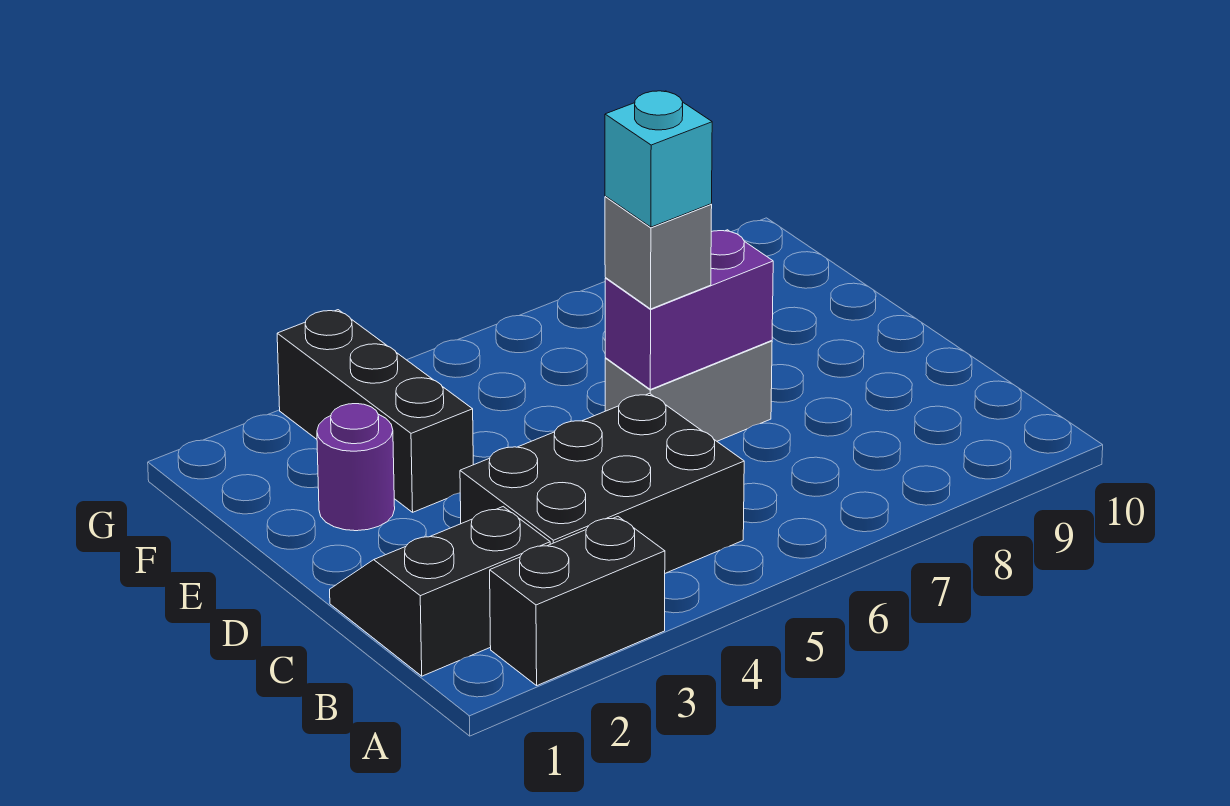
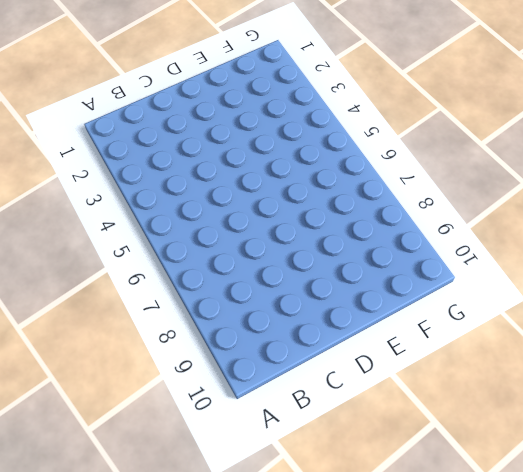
none -> black 1x2 brick [490,517,665,685]
none -> black 2x2 slope [330,507,550,676]

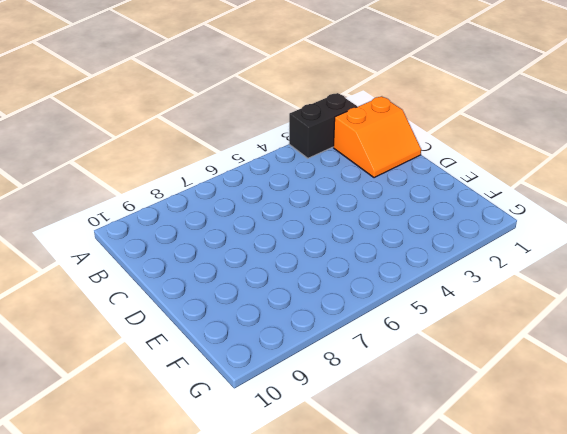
orange 2x2 slope [333,96,421,178] -> black 2x2 slope [330,507,550,676]
none -> black 2x3 brick [460,393,744,573]
none -> grey 1x2 brick [605,341,772,441]

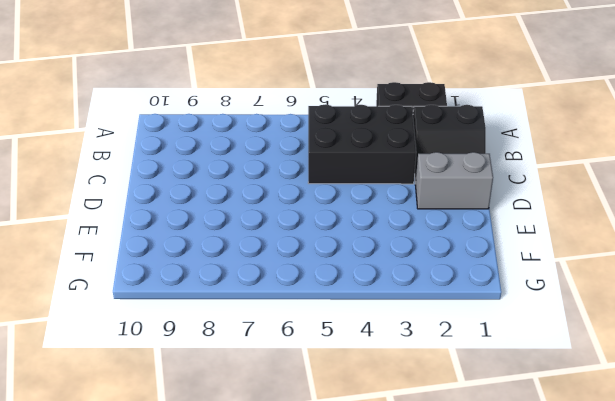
grey 1x2 brick [415,152,493,209] -> grey 1x2 brick moved to [605,341,772,441]
none -> purple 1x1 round brick [317,404,395,531]
none -> black 1x3 brick [277,310,473,512]

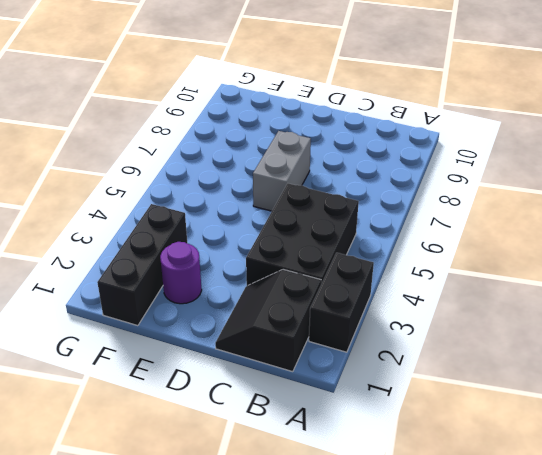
black 1x3 brick [97,204,187,326] -> black 1x3 brick turned to [277,310,473,512]
none -> purple 1x2 brick [605,230,773,389]
none -> grey 1x1 brick [605,196,712,309]

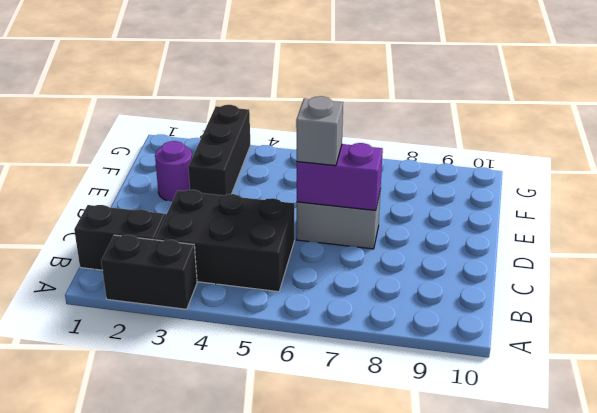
none -> cyan 1x1 brick [605,91,712,227]

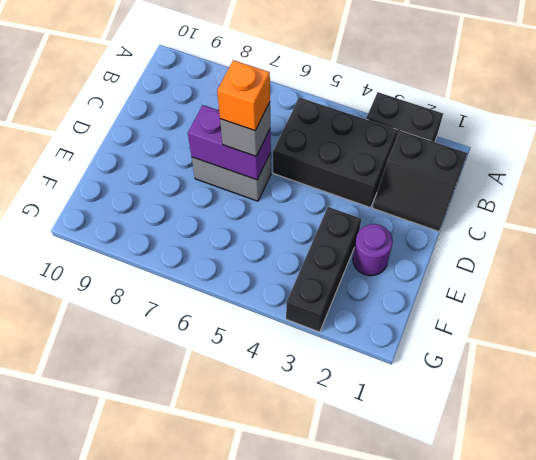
orange 1x1 brick [217,60,270,131] -> cyan 1x1 brick [605,91,712,227]

